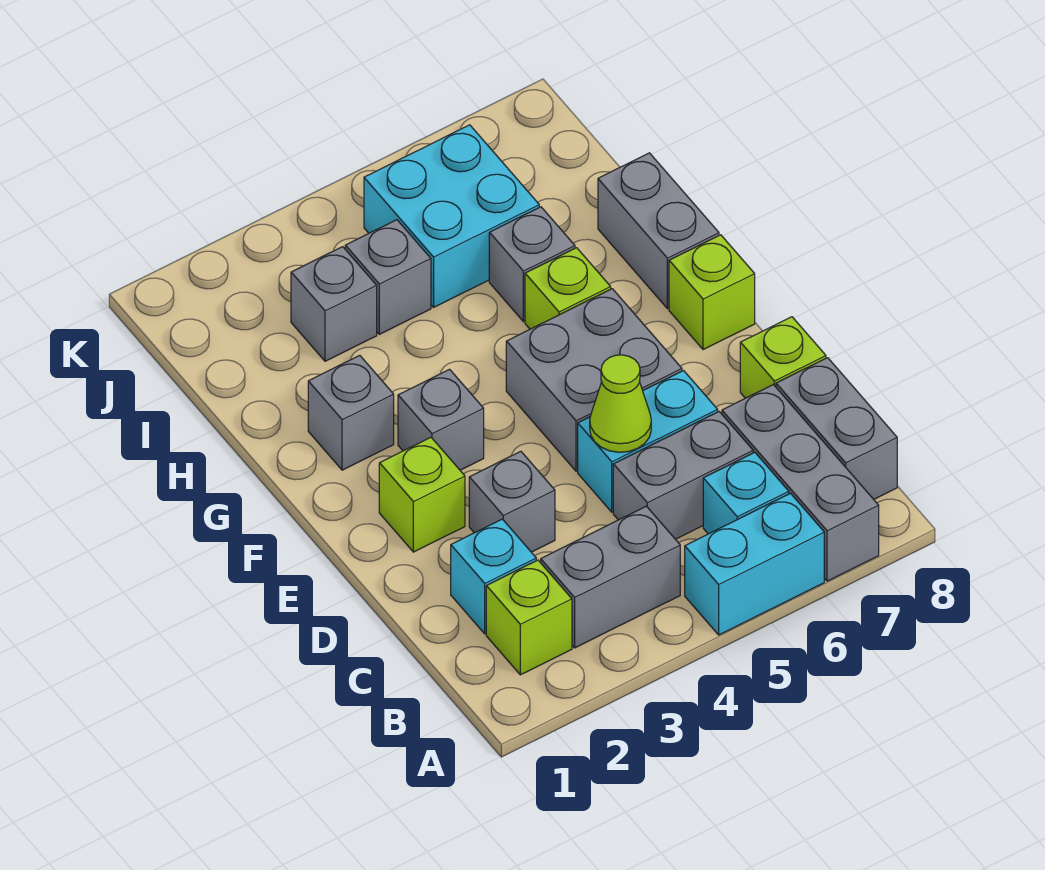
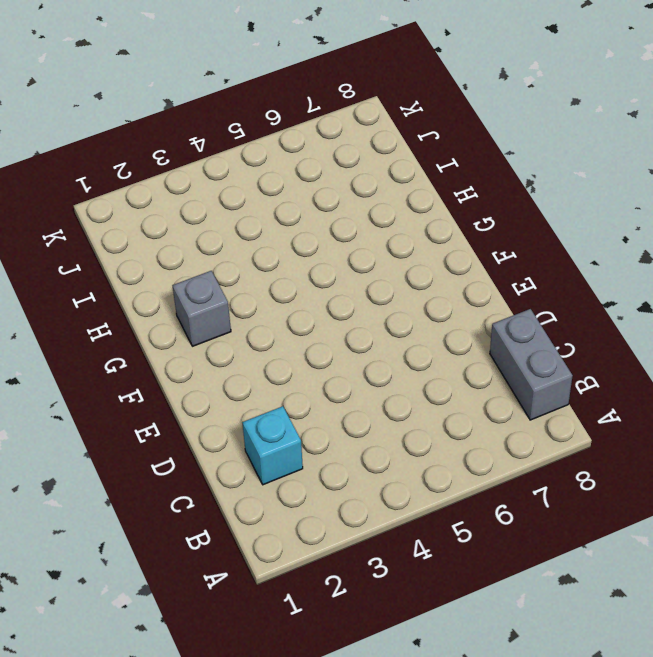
none -> cyan 1x2 brick [685,493,824,635]
none -> grey 1x3 brick [722,385,879,581]
none -> lime 1x1 brick [486,560,572,675]

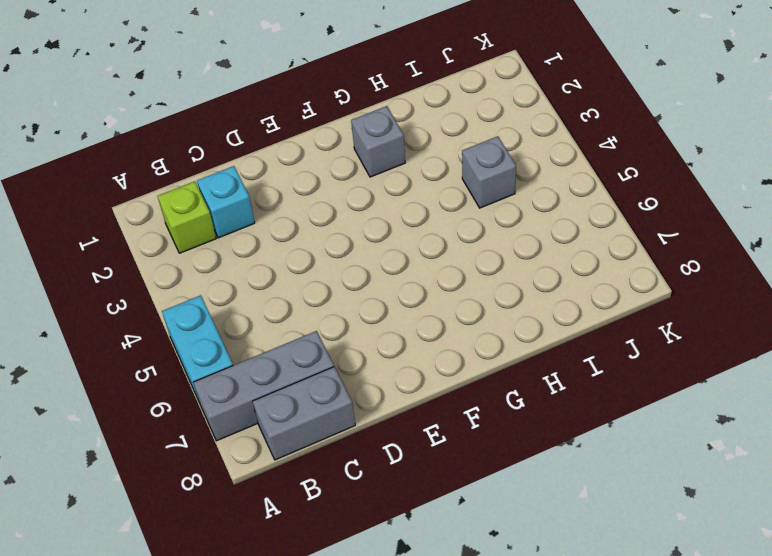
none -> grey 1x2 brick [541,506,680,648]
none -> cyan 1x1 brick [703,452,789,534]
none -> grey 1x2 brick [613,412,753,539]

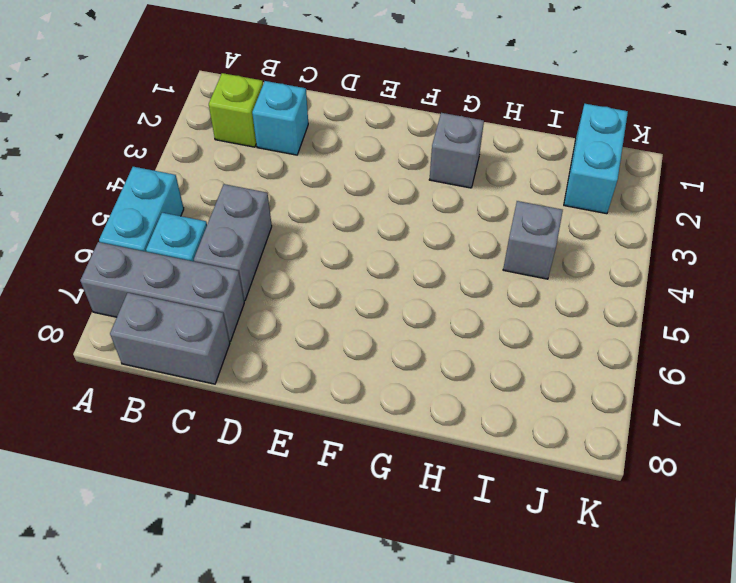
cyan 1x2 brick [564,104,628,214] -> cyan 1x2 brick moved to [578,371,718,512]
none -> grey 1x2 brick [541,506,680,648]
none -> grey 1x1 brick [469,451,555,552]
none -> lime 1x1 brick [740,317,826,398]

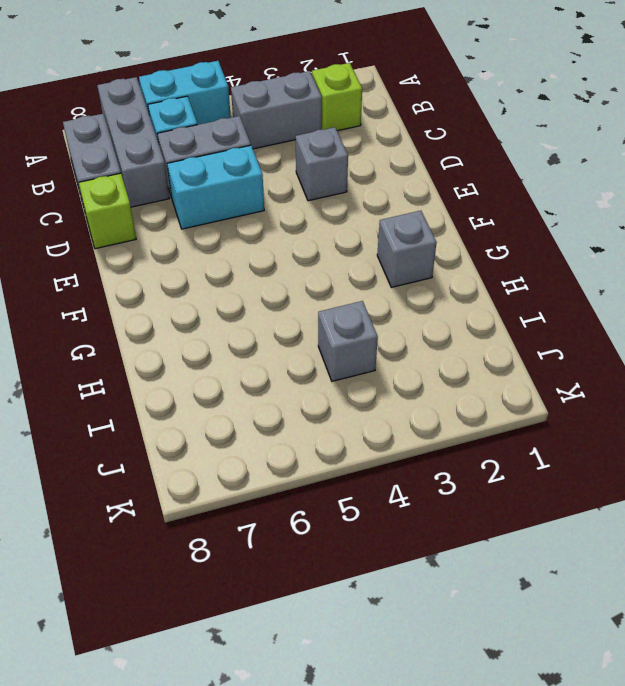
none -> cyan 1x1 brick [451,519,536,634]
none -> lime 1x1 brick [379,437,465,552]
none -> grey 2x2 brick [506,289,682,471]

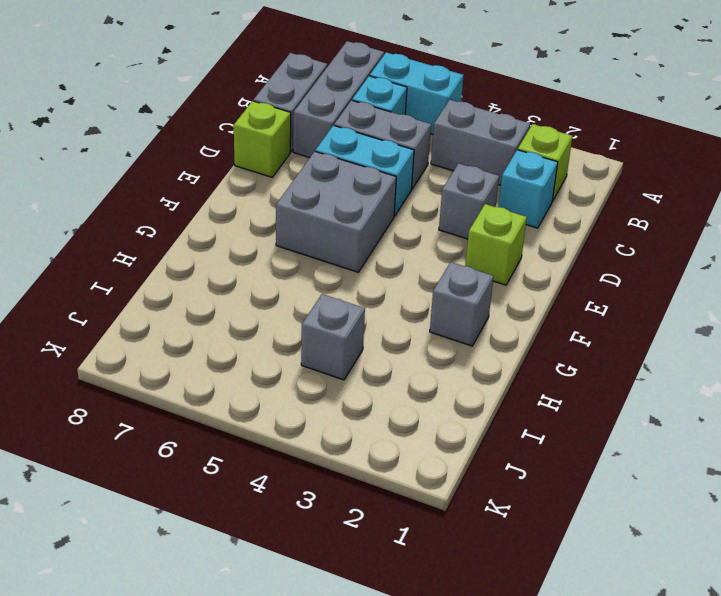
none -> grey 1x1 brick [398,369,484,470]
none -> lime 1x1 brick [669,235,755,350]
none -> lime 1x1 brick [525,248,611,329]

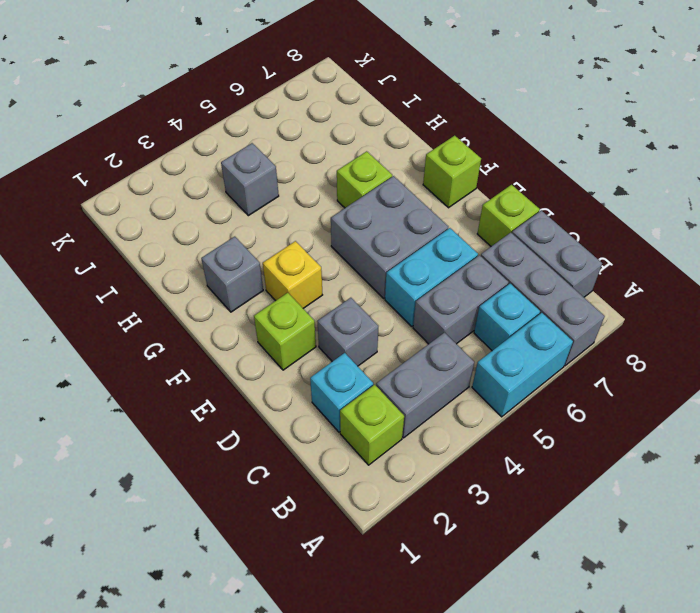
yellow 1x1 brick [263,241,322,308] -> grey 1x1 brick [398,369,484,470]
none -> grey 1x2 brick [598,153,719,309]
none -> grey 1x1 brick [489,207,575,322]
none -> grey 1x1 brick [291,247,377,361]

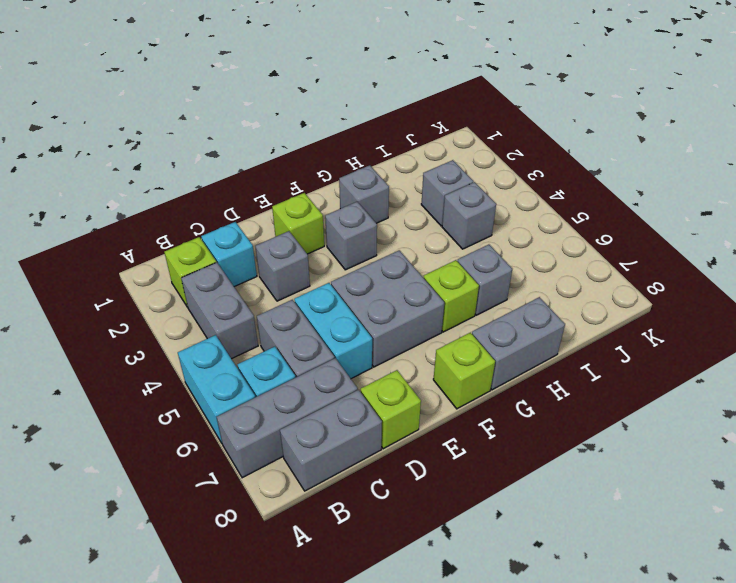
none -> cyan 2x2 brick [364,125,539,307]
none -> lime 1x1 cone [590,355,651,452]

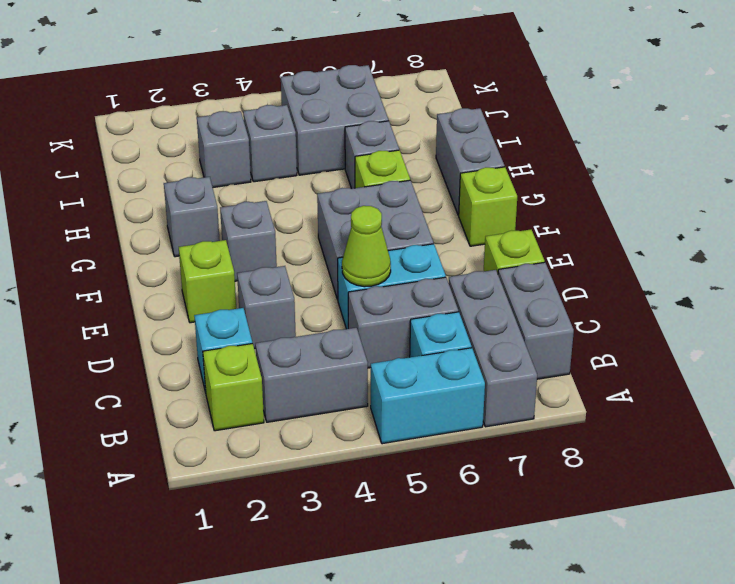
grey 2x2 brick [281,65,388,175] -> cyan 2x2 brick [364,125,539,307]

